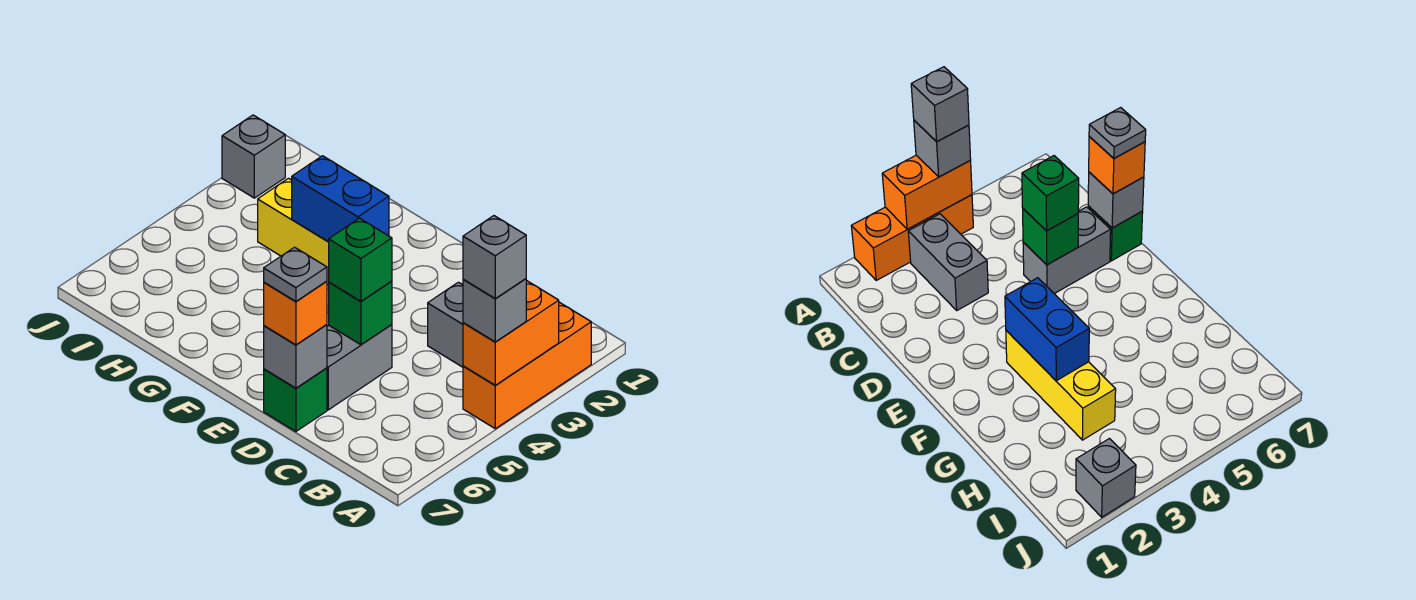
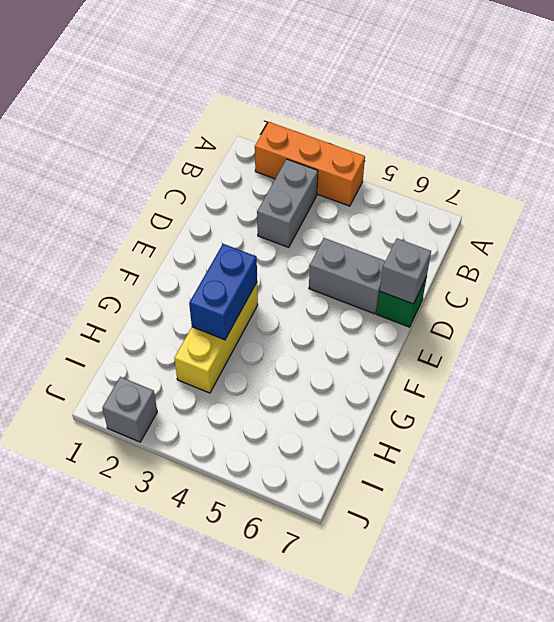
none -> orange 1x2 brick [463,280,559,385]
none -> green 1x1 brick [329,281,392,345]
none -> grey 1x1 brick [463,279,526,342]

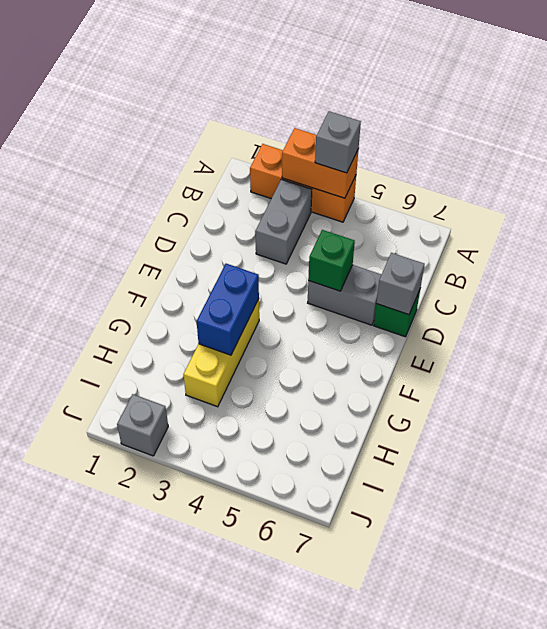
none -> green 1x1 brick [329,218,392,301]
none -> orange 1x1 brick [264,281,327,345]
none -> grey 1x1 brick [463,216,526,298]

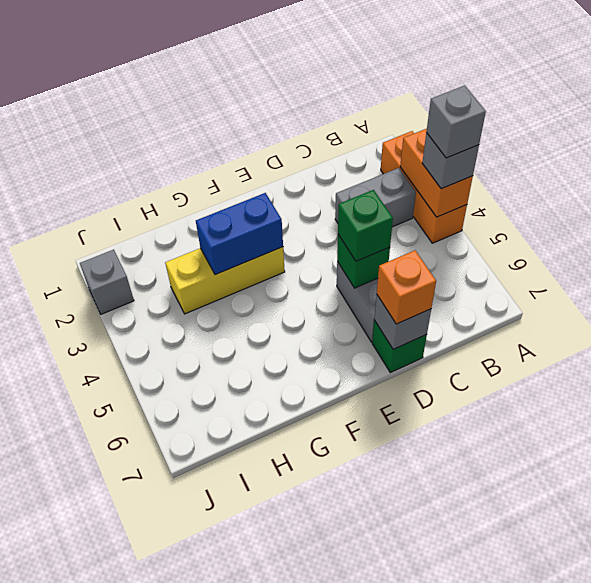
none -> grey 1x1 plate [264,247,327,301]

